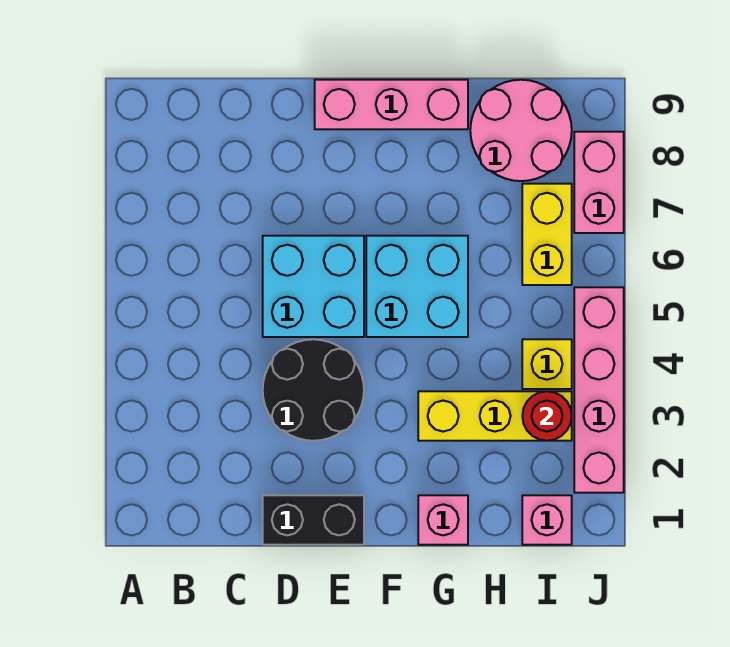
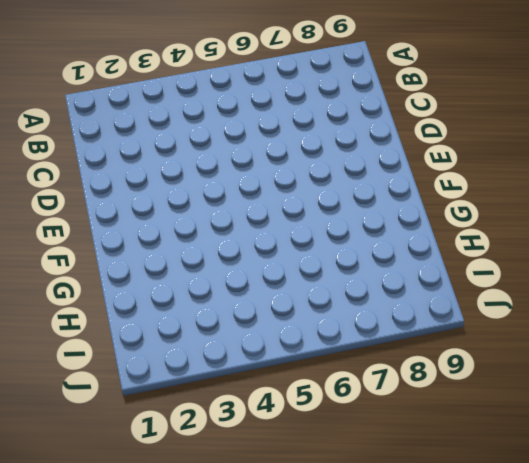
none -> black 1x2 brick [263,495,364,545]
none -> black 2x2 round brick [263,339,364,441]
none -> cyan 2x2 brick [263,236,364,337]

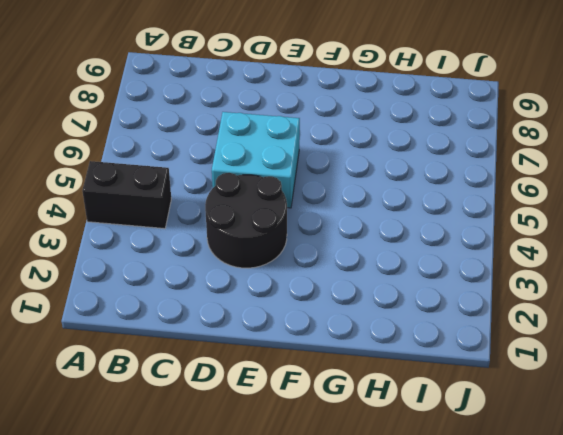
black 1x2 brick [82,161,171,229] -> black 1x2 brick moved to [263,495,364,545]
none -> pink 1x3 brick [315,80,468,129]
none -> cyan 2x2 brick [366,236,468,337]
none -> pink 1x1 brick [418,495,468,545]

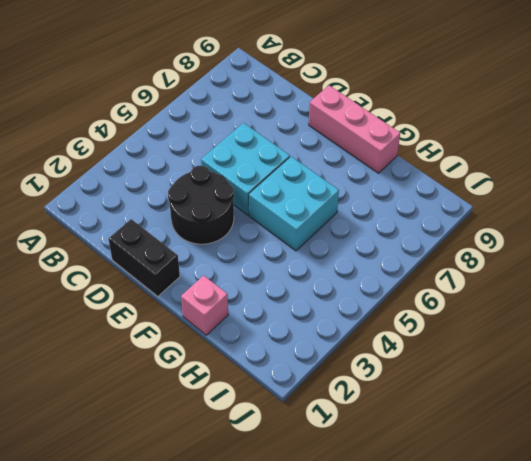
none -> yellow 1x3 brick [418,391,572,441]
none -> pink 2x2 round brick [470,80,572,181]
none -> pink 1x1 brick [522,495,572,545]

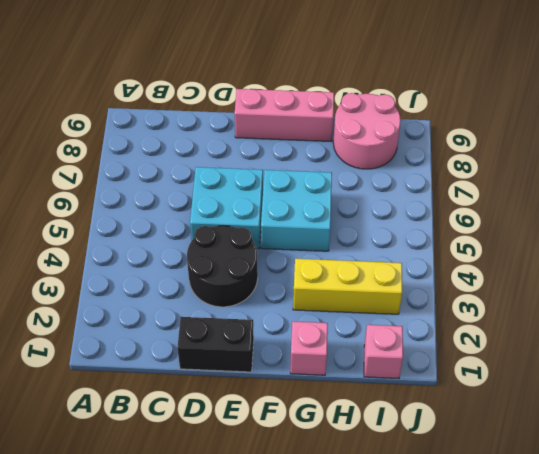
none -> yellow 1x1 brick [522,339,572,389]
none -> yellow 1x2 brick [522,184,572,285]
none -> pink 1x4 brick [574,287,624,493]

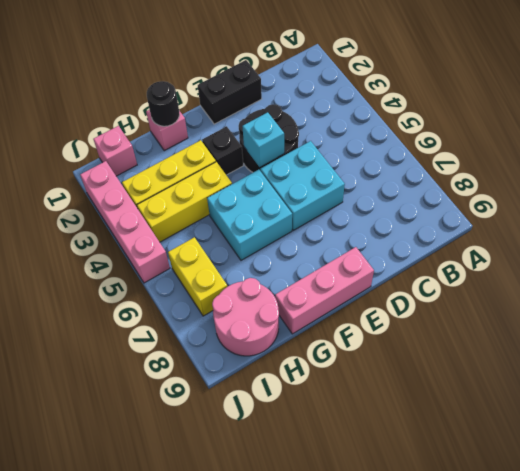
cyan 1x1 brick [242,112,284,167] -> none
black 1x1 brick [202,126,243,175] -> none
black 1x1 round brick [147,81,180,126] -> none
yellow 1x3 brick [137,162,232,242] -> yellow 1x1 brick [522,339,572,389]
none -> pink 1x2 brick [574,132,624,233]
none -> red 1x1 round brick [522,391,572,441]

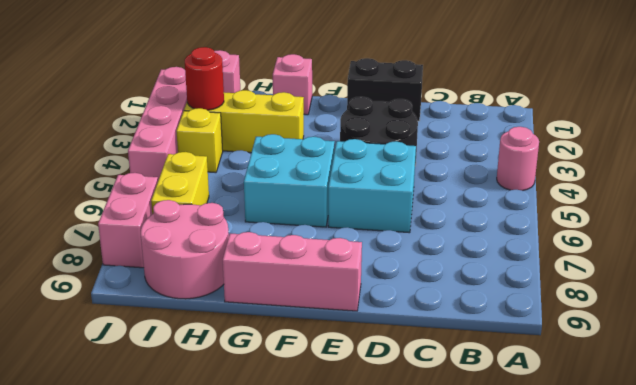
pink 1x1 round brick [497,127,539,191] -> none

